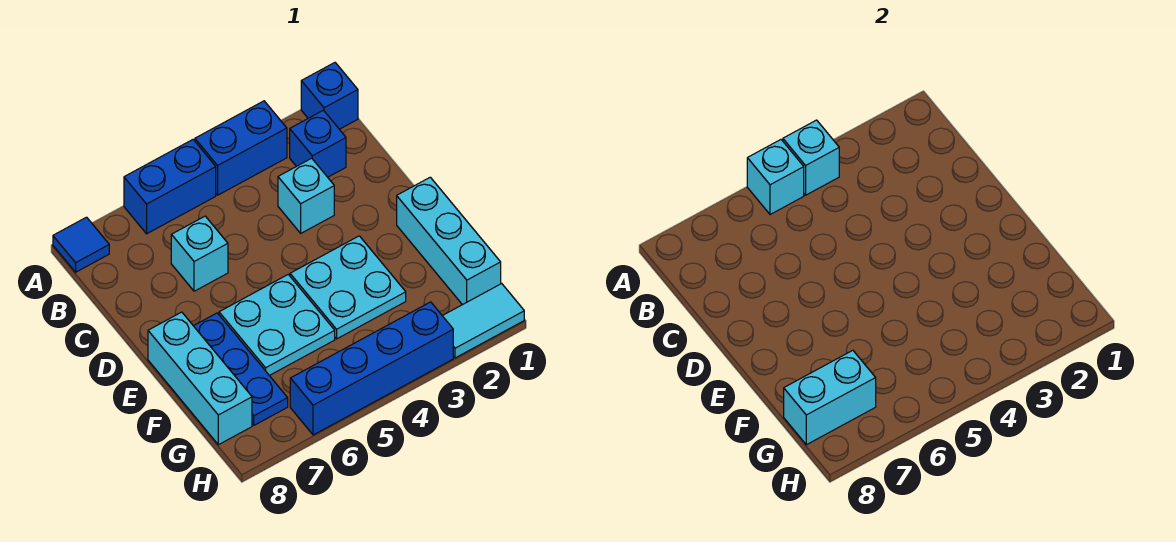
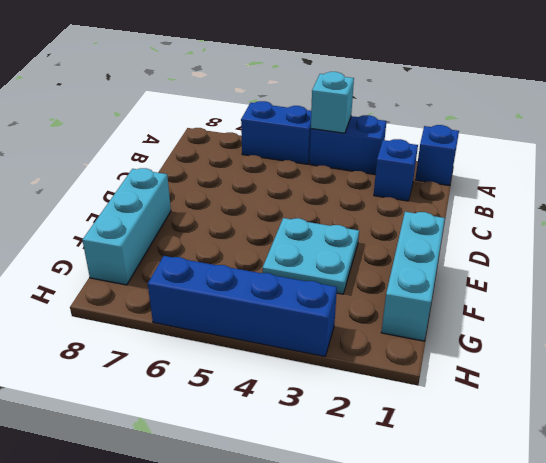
none -> blue 1x1 tile [53,217,109,272]
none -> cyan 1x1 brick [278,158,334,233]
none -> cyan 1x1 brick [171,216,228,291]

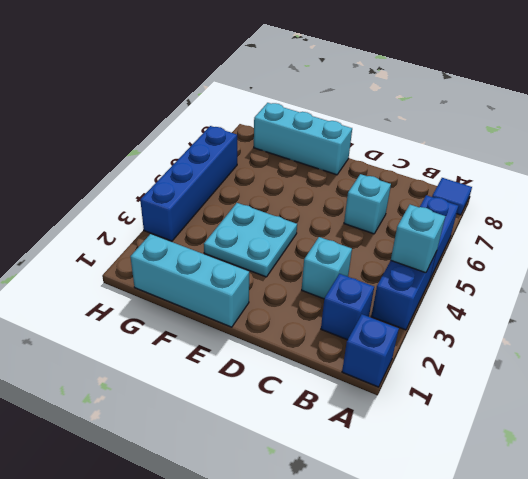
none -> cyan 2x2 plate [219,274,335,376]
none -> blue 1x3 plate [194,313,288,425]
none -> cyan 1x2 tile [443,284,524,358]

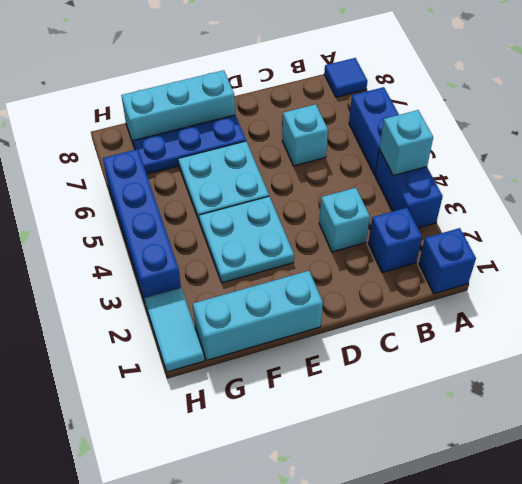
none -> cyan 1x1 brick [747,140,804,214]
none -> cyan 1x2 brick [784,350,876,445]

